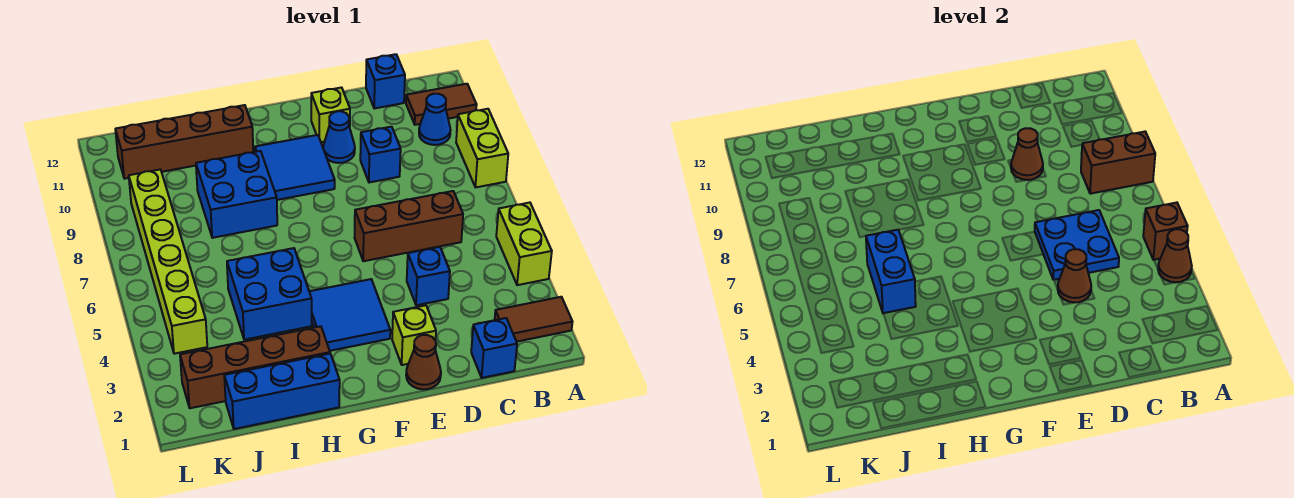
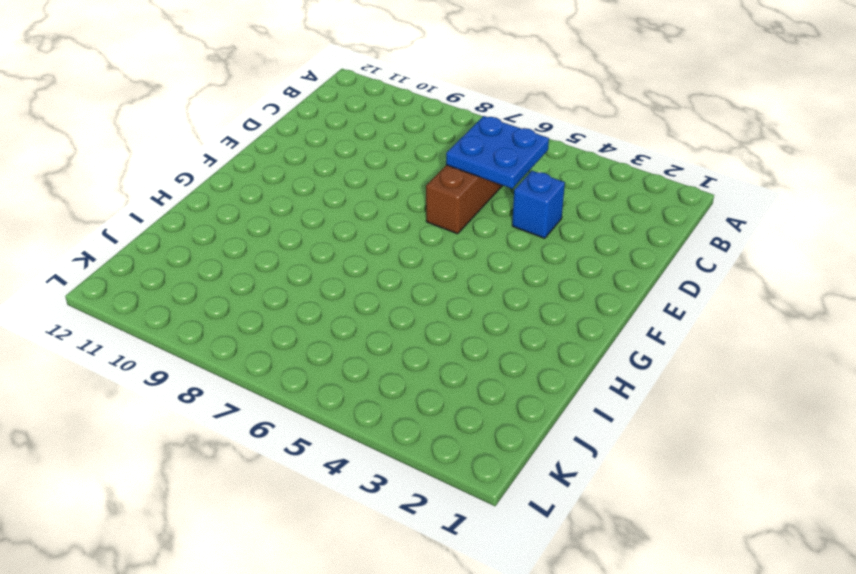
none -> brown 1x2 tile [495,297,572,342]
none -> lime 1x2 brick [496,203,552,285]
none -> lime 1x2 brick [456,109,508,187]

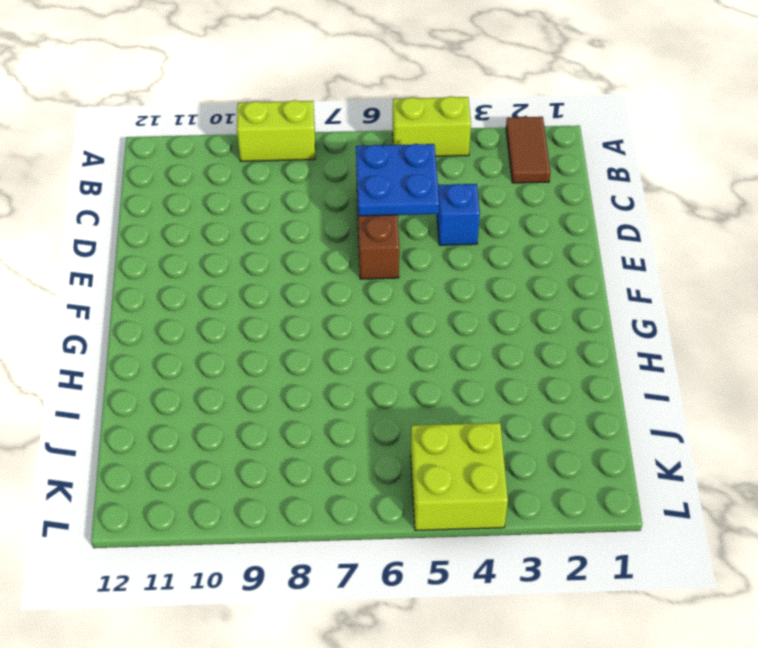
lime 2x2 brick [411,423,508,531] -> lime 1x6 brick [129,169,207,354]
none -> brown 1x2 tile [406,84,477,125]
none -> blue 1x1 cone [419,94,450,145]
none -> blue 1x1 brick [471,318,517,378]

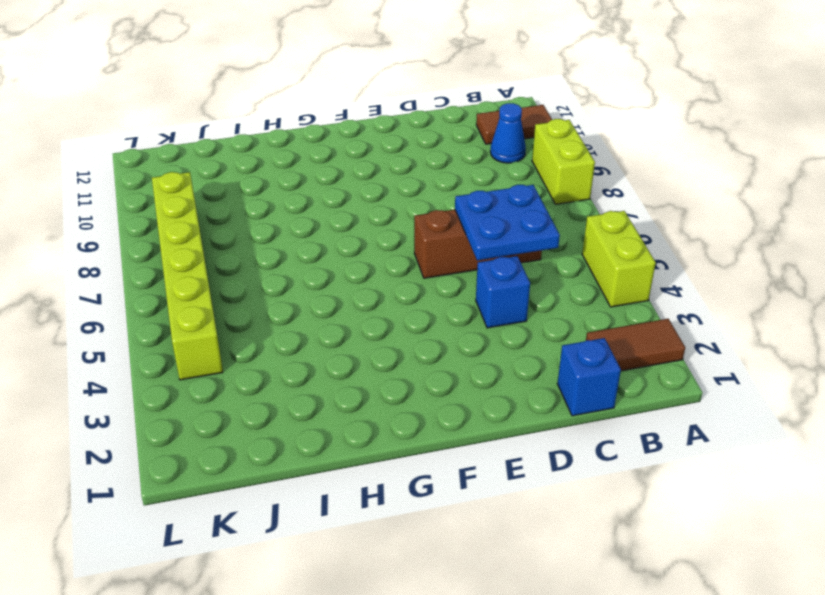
none -> blue 1x1 brick [366,54,405,108]
none -> blue 1x1 brick [360,127,401,182]
none -> brown 1x1 cone [406,335,441,389]

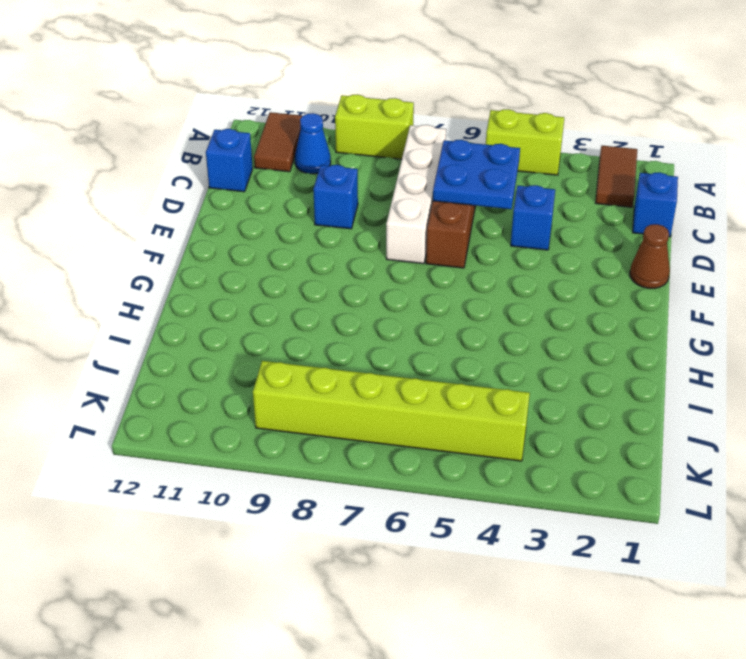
white 1x4 brick [386,125,446,264] -> none
none -> lime 1x1 brick [392,305,436,365]
none -> blue 1x1 cone [323,111,355,163]
none -> lime 1x1 brick [311,88,350,142]

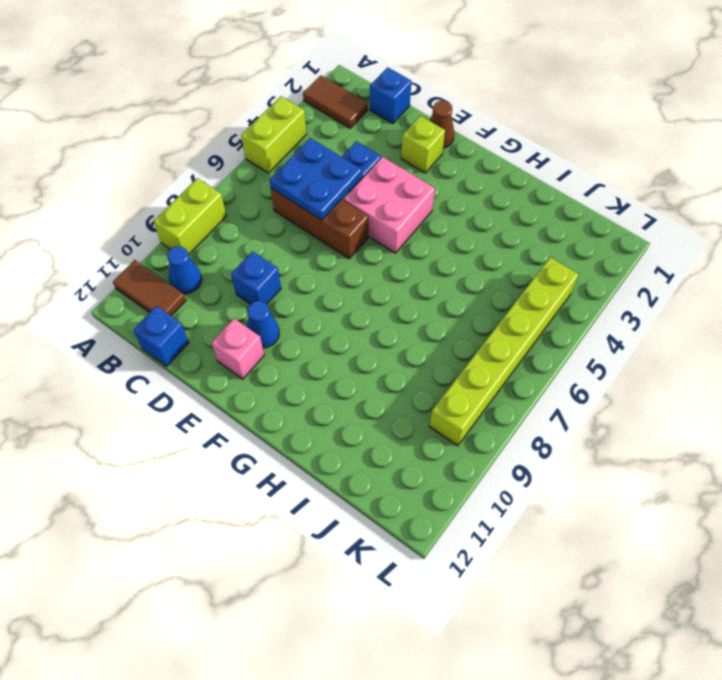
pink 2x2 brick [344,157,435,253] -> blue 2x2 tile [309,279,390,351]
pink 1x1 brick [212,319,264,379] -> lime 1x1 brick [311,88,350,142]
none -> blue 2x2 tile [255,135,335,200]
none -> blue 1x3 brick [224,354,340,429]
none -> brown 1x4 brick [180,326,330,408]

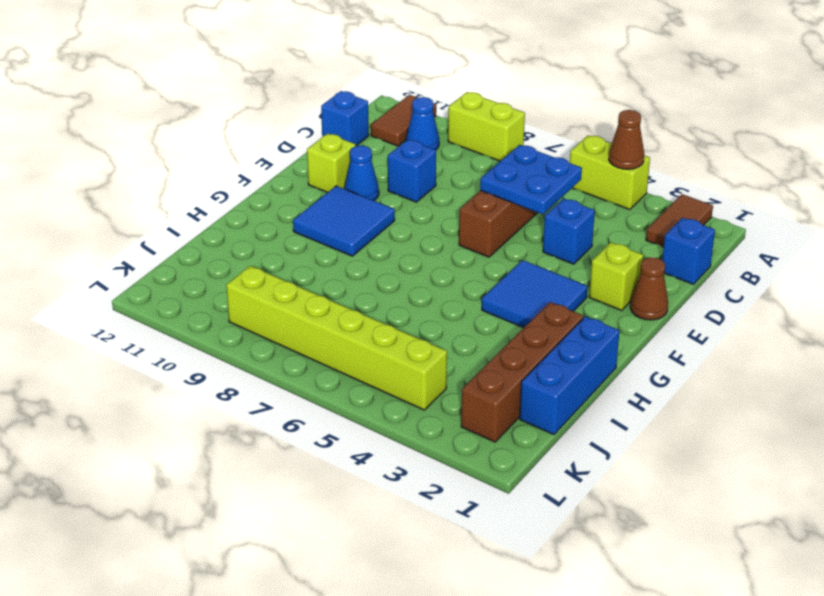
none -> blue 2x2 brick [227,248,312,340]
none -> blue 2x2 brick [196,151,277,238]
none -> brown 1x4 brick [115,105,253,179]

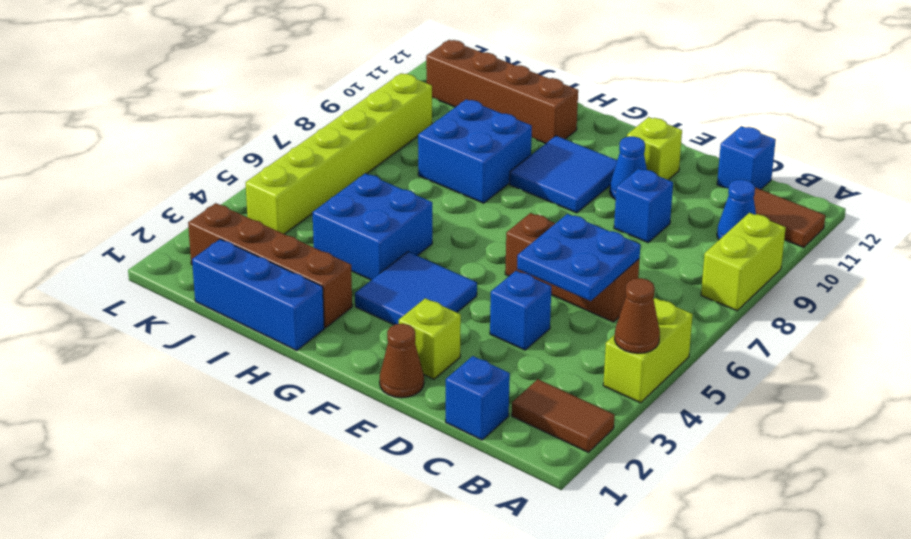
none -> brown 1x1 brick [1143,203,1188,260]
none -> brown 1x2 brick [1081,132,1155,194]
none -> brown 1x1 cone [1058,249,1091,302]

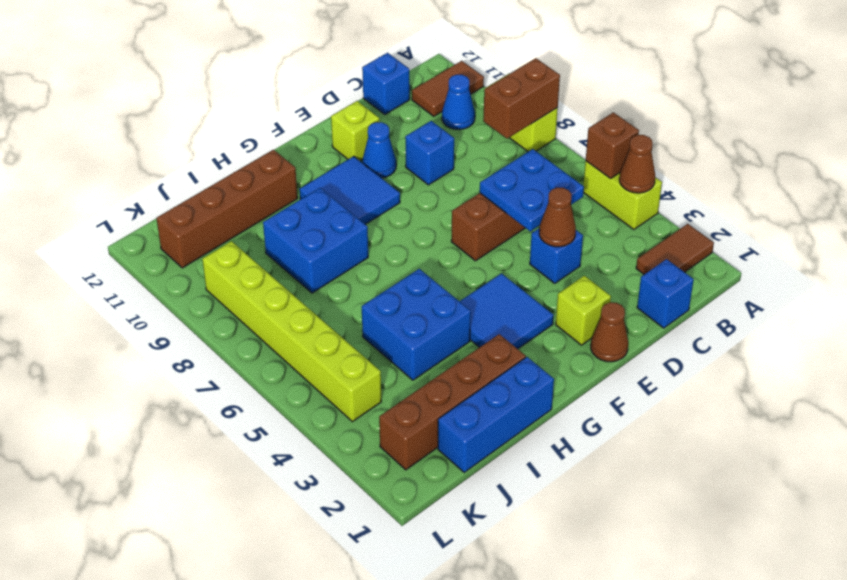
none -> brown 1x1 cone [1011,128,1043,180]
none -> blue 1x2 brick [866,230,916,313]

